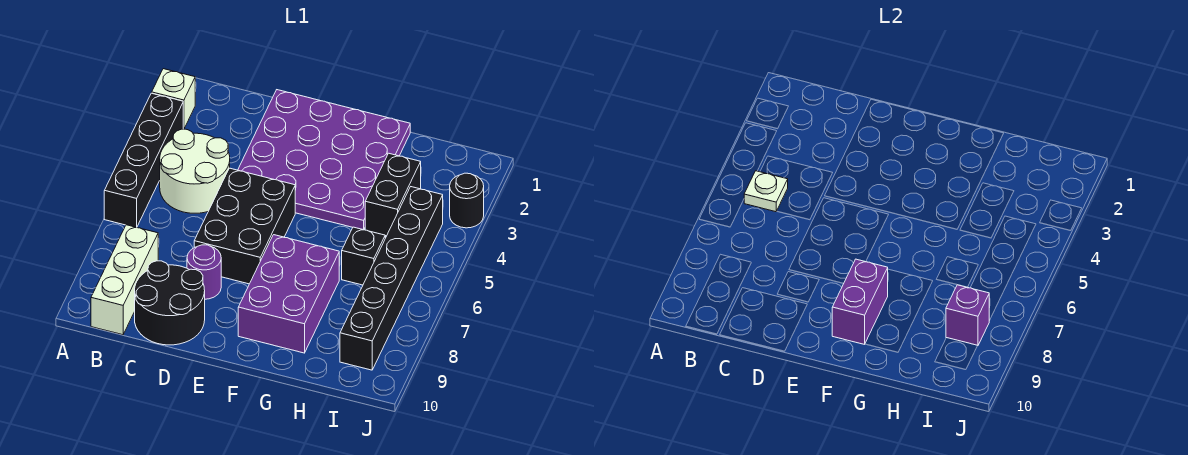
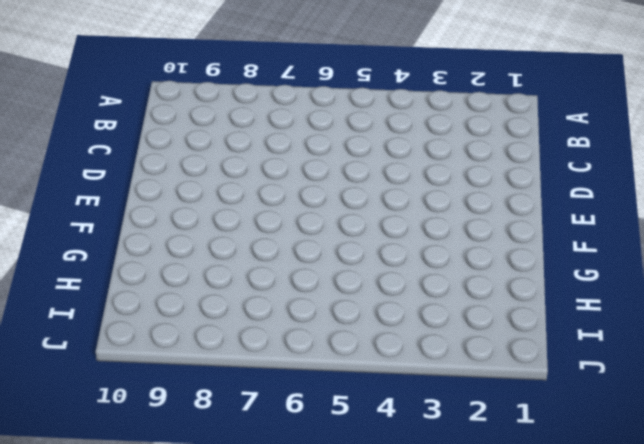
none -> white 1x1 brick [152,69,195,129]
none -> black 1x4 brick [104,93,183,227]
none -> white 2x2 round brick [160,129,230,213]

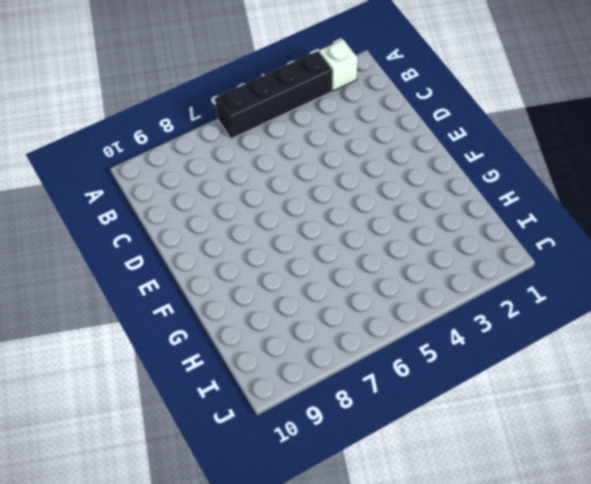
none -> white 2x2 round brick [160,129,230,213]
none -> white 1x3 brick [91,225,158,335]
none -> black 2x2 round brick [135,261,205,345]

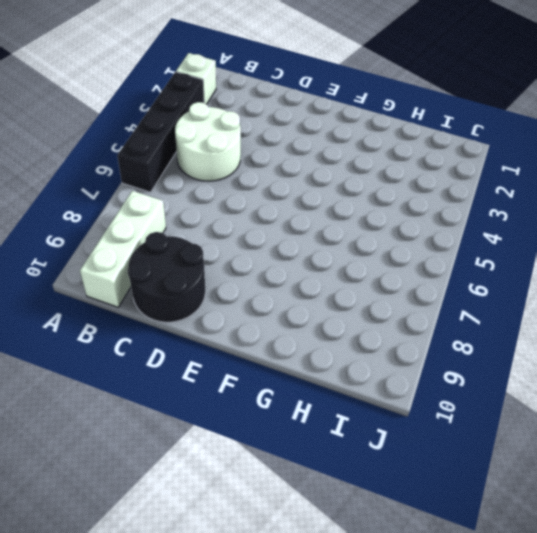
none -> purple 4x4 plate [238,90,410,230]
none -> black 2x3 brick [194,168,295,284]
none -> purple 1x1 round brick [187,245,221,299]

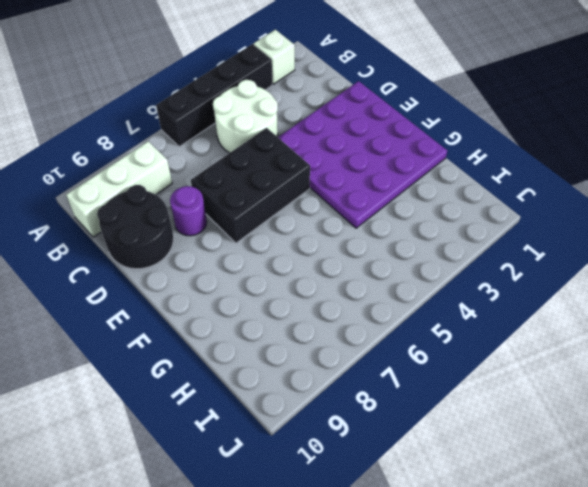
none -> purple 2x3 brick [238,235,339,353]
none -> black 1x2 brick [365,153,421,236]
none -> black 1x1 brick [342,227,385,285]

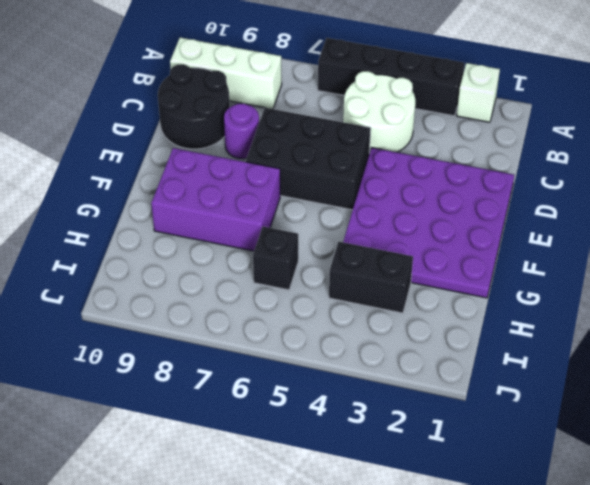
none -> black 1x6 brick [340,187,443,370]
none -> black 1x1 round brick [450,173,484,228]
none -> white 1x1 plate [744,171,788,212]

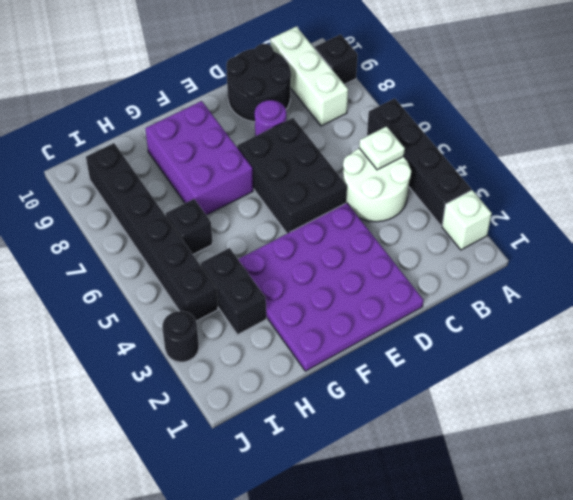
black 1x1 brick [315,34,358,84] -> none
none -> purple 1x2 brick [832,259,888,344]
none -> purple 1x1 brick [946,285,990,346]

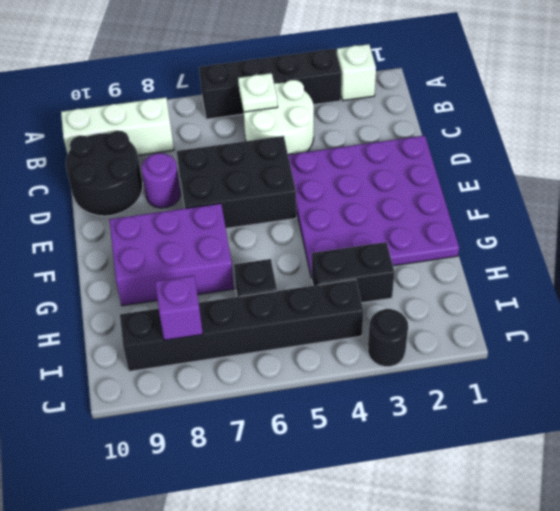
none -> purple 1x2 brick [832,259,888,344]

